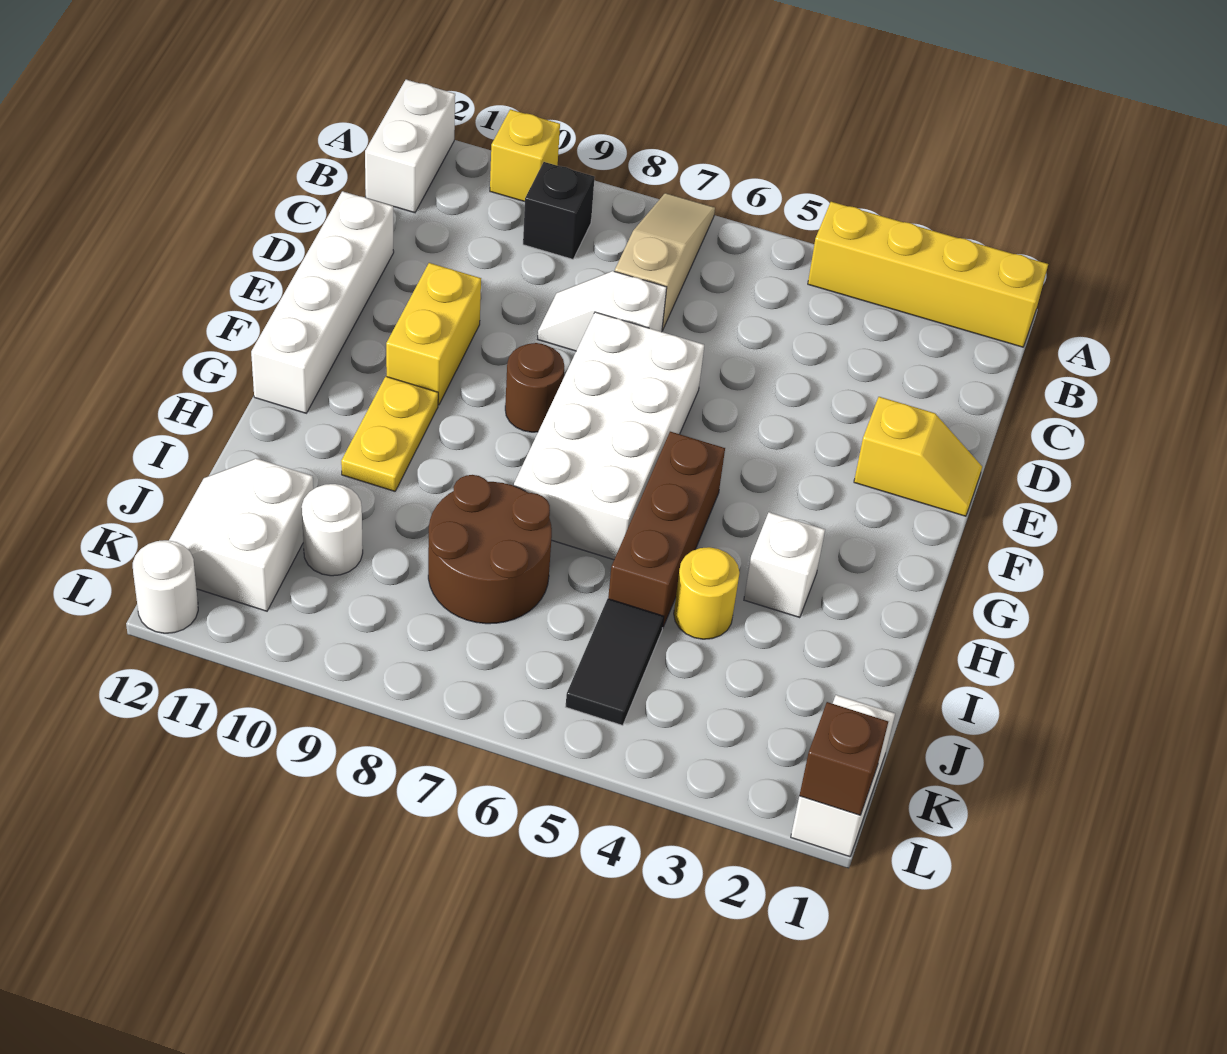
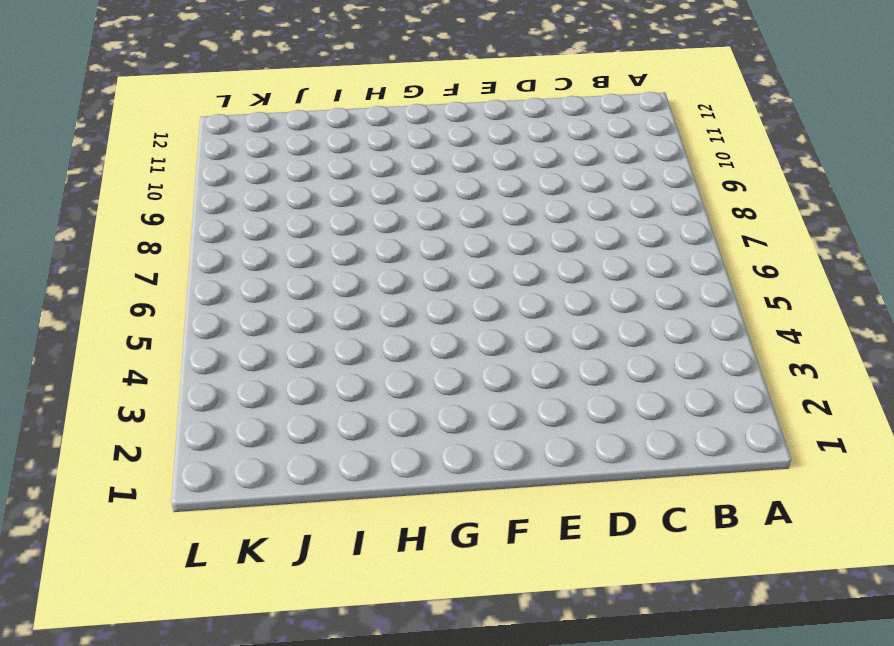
none -> yellow 1x4 brick [808,202,1048,347]
none -> tan 1x3 slope [615,193,715,331]
none -> yellow 1x1 brick [490,109,560,202]

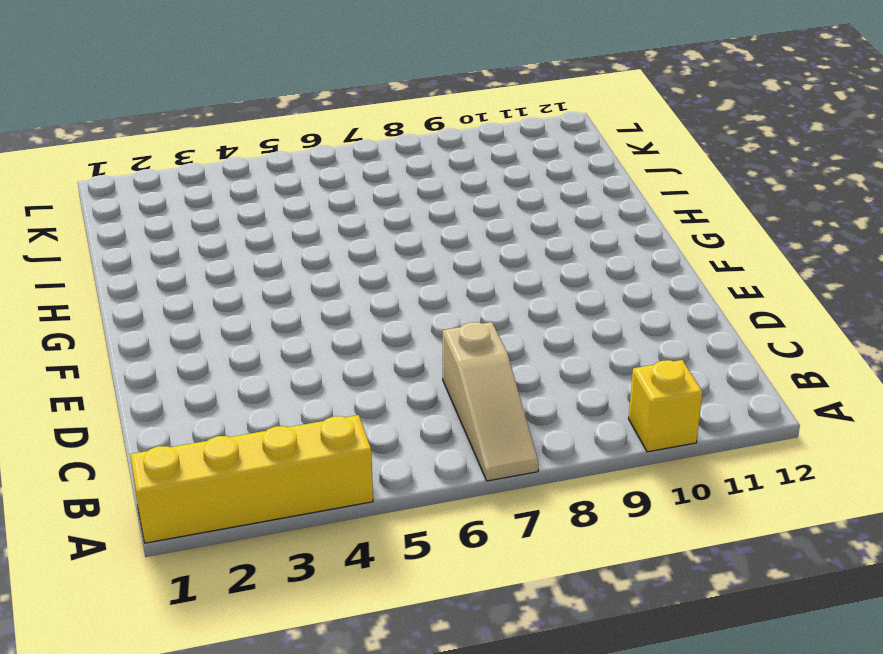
none -> white 1x2 brick [365,80,455,213]
none -> black 1x1 brick [523,162,595,259]
none -> white 1x2 slope [538,271,667,351]

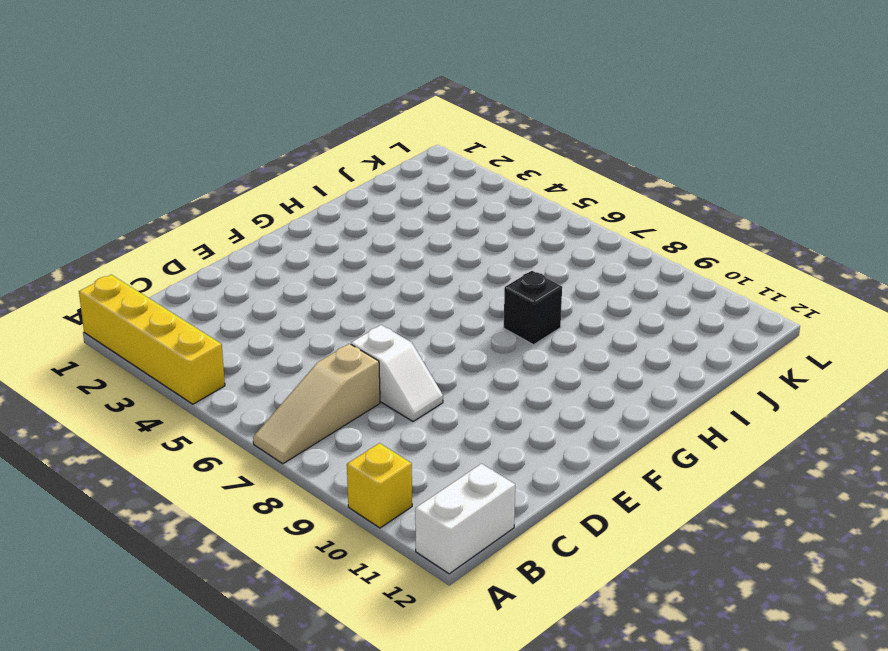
black 1x1 brick [504,271,562,345] -> black 1x1 brick moved to [523,162,595,259]
none -> white 1x4 brick [251,191,394,413]
none -> yellow 1x2 slope [854,397,982,516]
none -> white 2x4 brick [514,312,704,560]

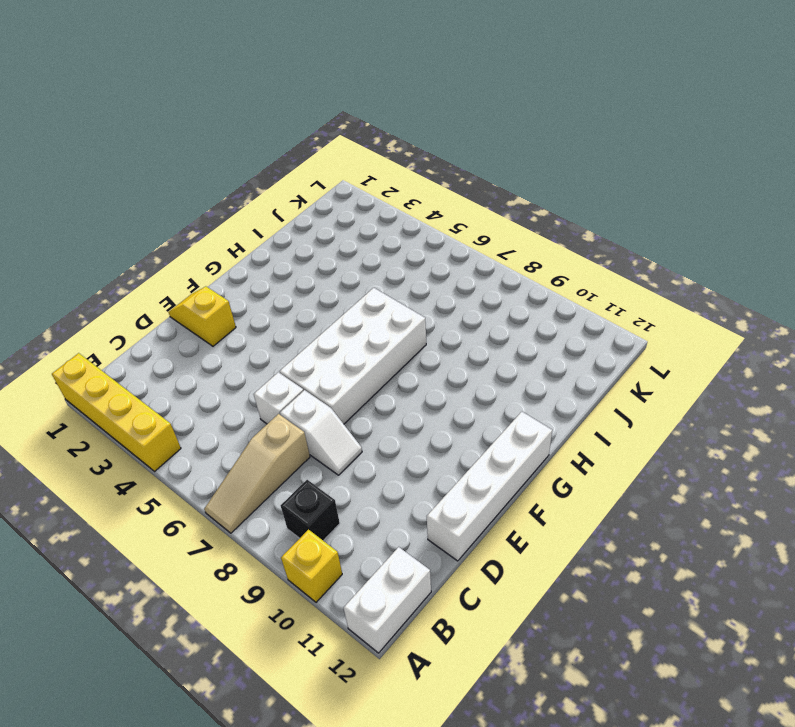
white 1x1 brick [254,372,304,424] -> white 1x1 brick moved to [744,512,825,618]
none -> yellow 1x2 brick [386,263,481,405]
none -> brown 1x1 round brick [505,343,564,432]
none -> brown 1x3 brick [608,432,725,627]

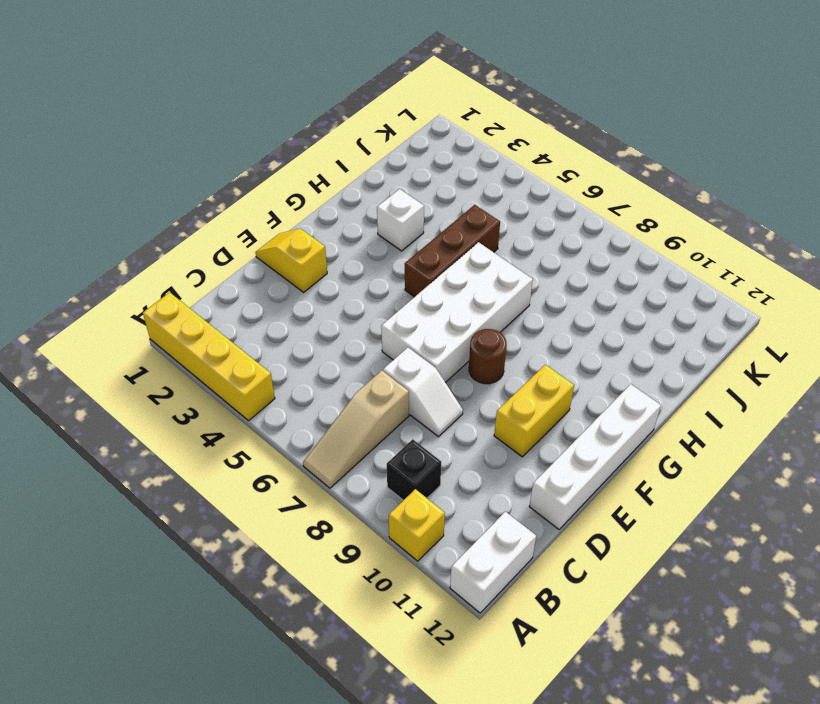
none -> yellow 1x2 plate [341,376,438,491]
none -> yellow 1x1 round brick [674,547,740,639]
none -> brown 2x2 round brick [428,475,552,624]

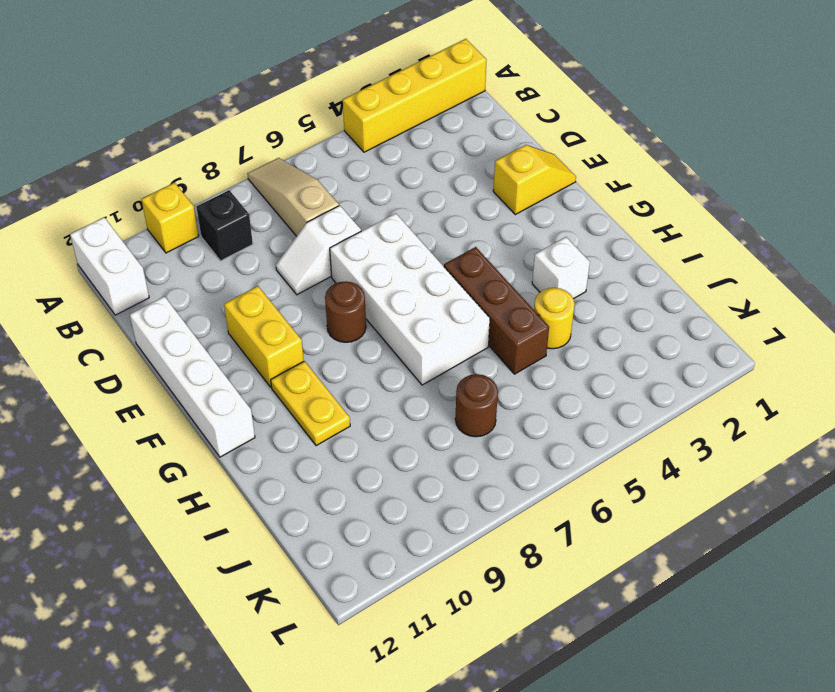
brown 1x1 round brick [455,374,498,437] -> brown 2x2 round brick [428,475,552,624]
none -> black 1x2 tile [566,599,664,725]
none -> white 1x1 round brick [302,484,363,576]
none -> white 2x2 slope [169,458,313,611]

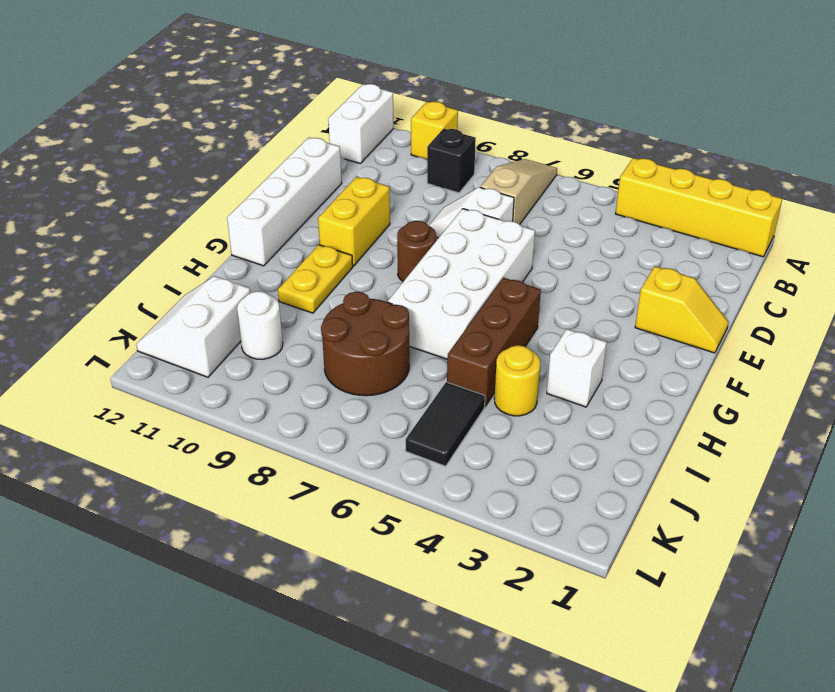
none -> white 1x2 brick [791,695,895,857]
none -> white 1x1 round brick [133,540,198,633]
none -> brown 1x1 brick [799,702,888,815]

